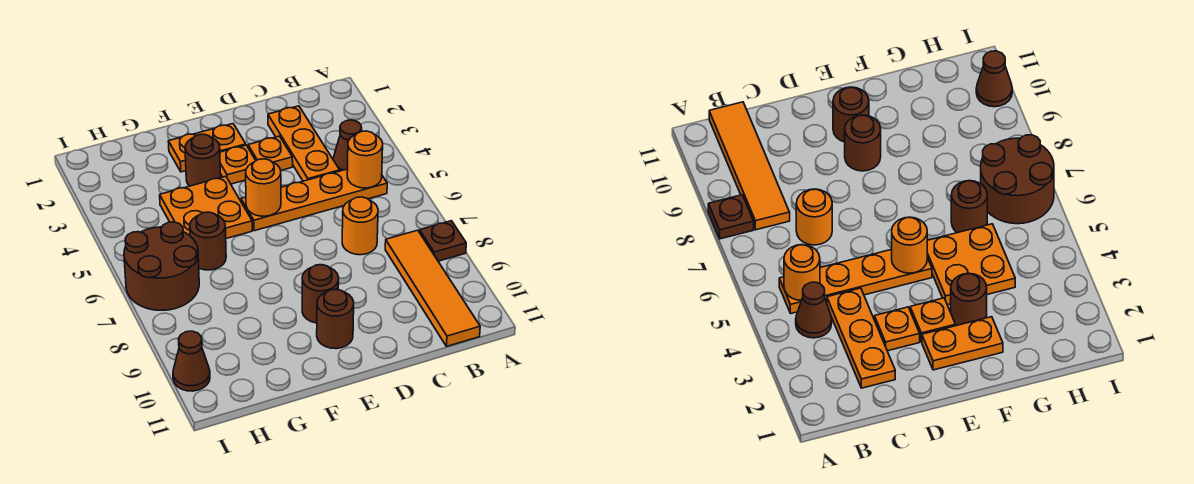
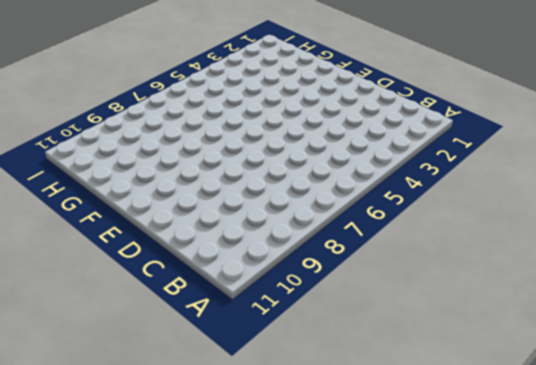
none -> brown 1x1 plate [419,221,466,261]
none -> brown 1x1 cone [333,120,362,171]
none -> orange 1x4 plate [241,169,387,231]

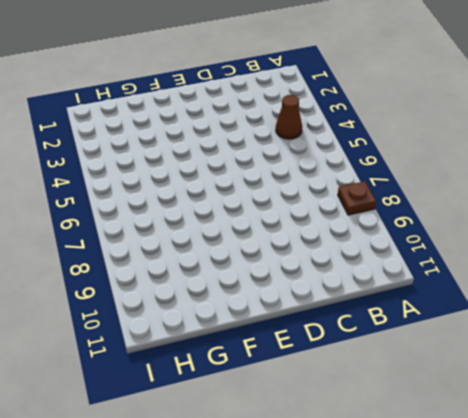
none -> orange 1x4 plate [241,169,387,231]
none -> orange 1x4 tile [385,230,480,347]
none -> orange 1x3 plate [268,106,340,181]

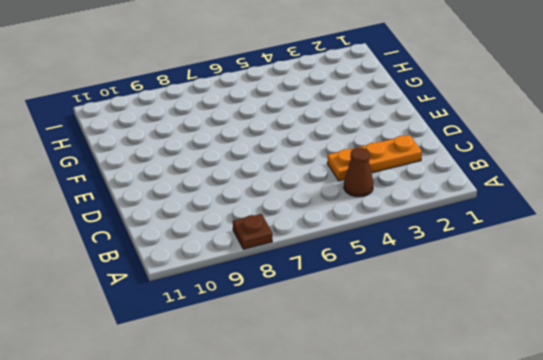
none -> orange 1x4 plate [241,169,387,231]
none -> orange 1x4 tile [385,230,480,347]
none -> orange 1x1 round brick [342,197,378,255]

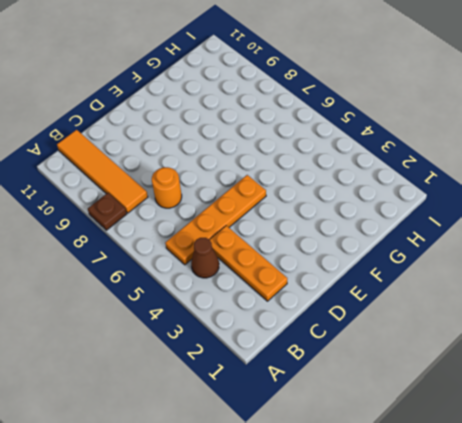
none -> orange 1x1 plate [248,136,293,170]
none -> orange 1x2 plate [168,124,246,172]
none -> orange 1x1 plate [220,145,256,184]

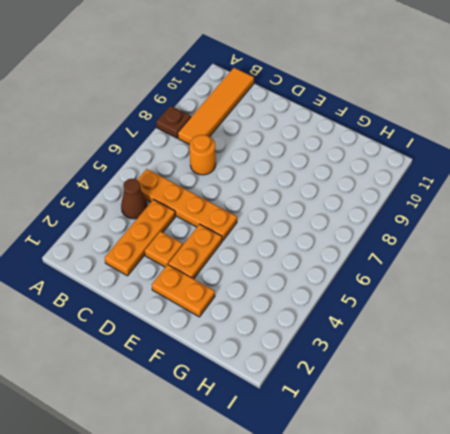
orange 1x2 plate [168,224,222,279] -> orange 1x1 plate [220,145,256,184]
none -> brown 1x1 round brick [302,265,339,323]
none -> brown 1x1 round brick [317,289,354,349]
none -> brown 1x1 round brick [185,134,221,186]

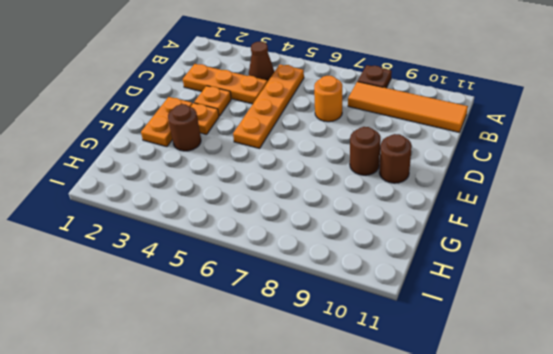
none -> orange 2x2 plate [160,176,252,239]
none -> brown 1x1 round brick [190,212,226,270]
none -> brown 2x2 round brick [124,222,199,310]

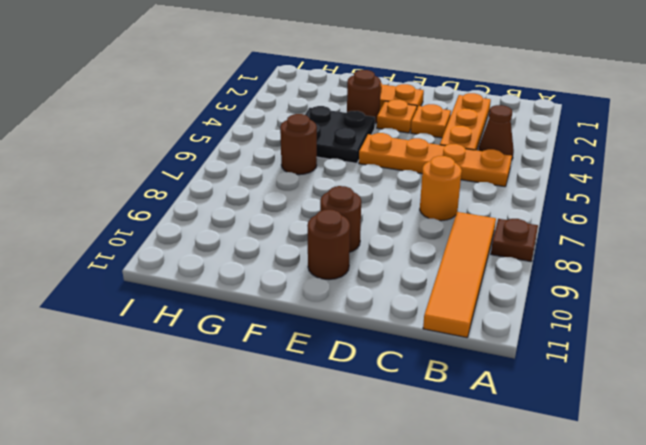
black 2x2 plate [305,106,375,163] -> orange 2x2 plate [160,176,252,239]
none -> brown 2x2 round brick [124,222,199,310]
none -> brown 1x1 cone [173,331,210,391]
none -> orange 1x1 round brick [347,131,383,188]

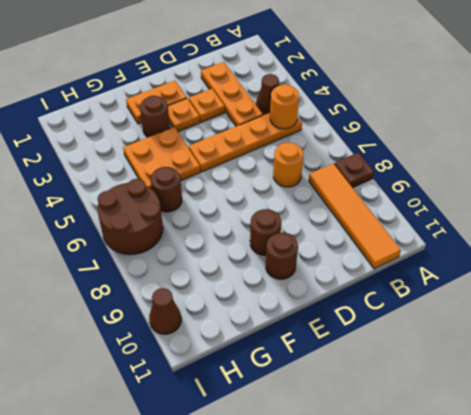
none -> orange 1x1 round brick [246,159,281,216]

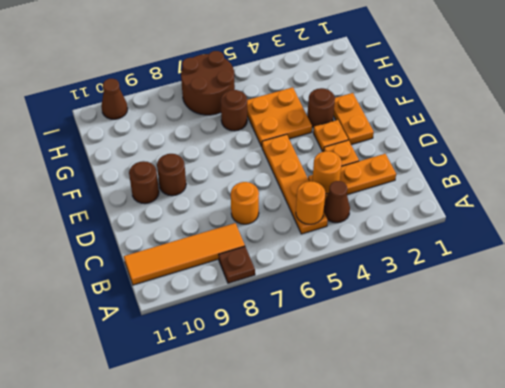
orange 1x1 round brick [312,151,342,194] -> orange 1x1 round brick moved to [246,159,281,216]

